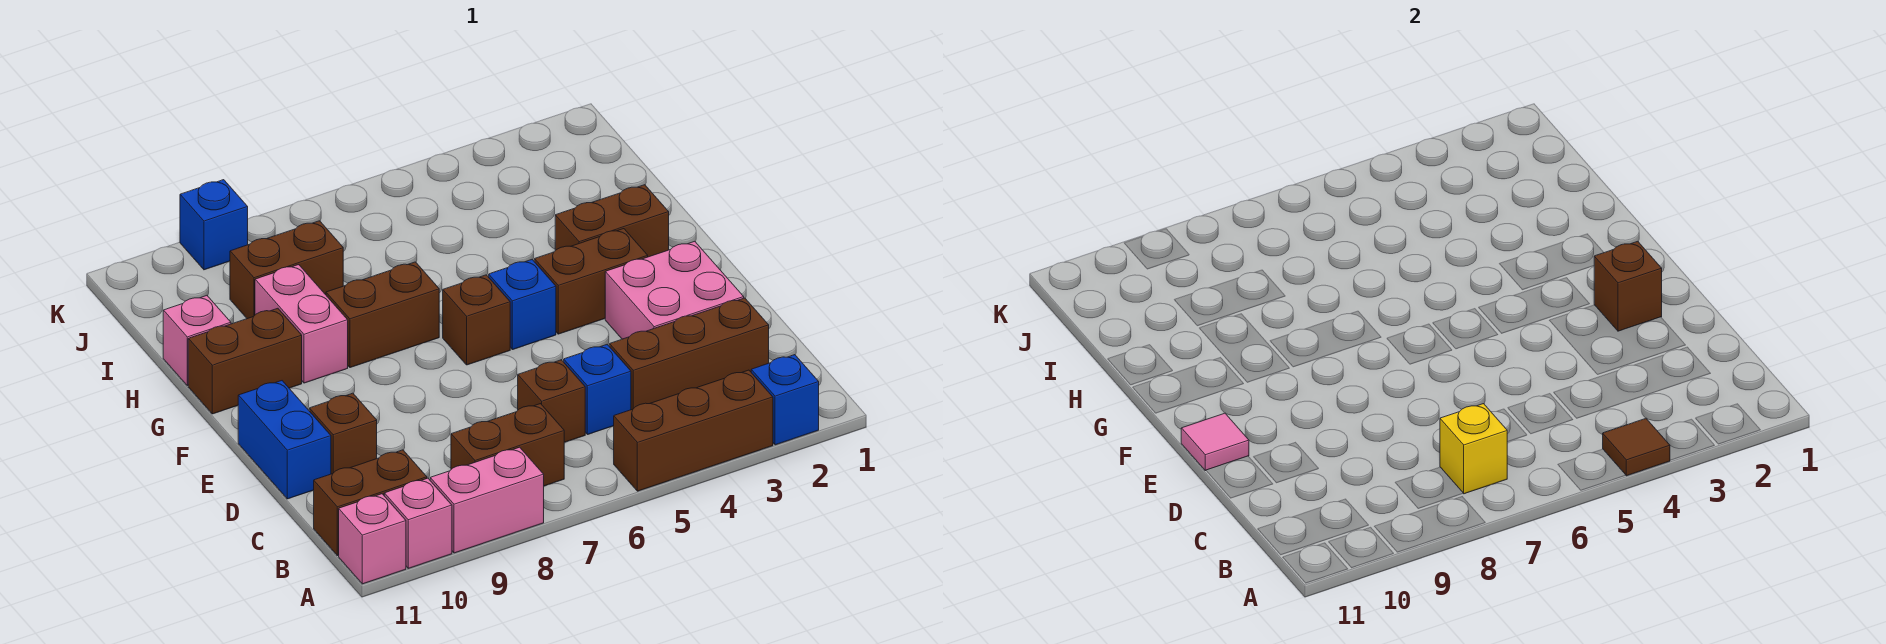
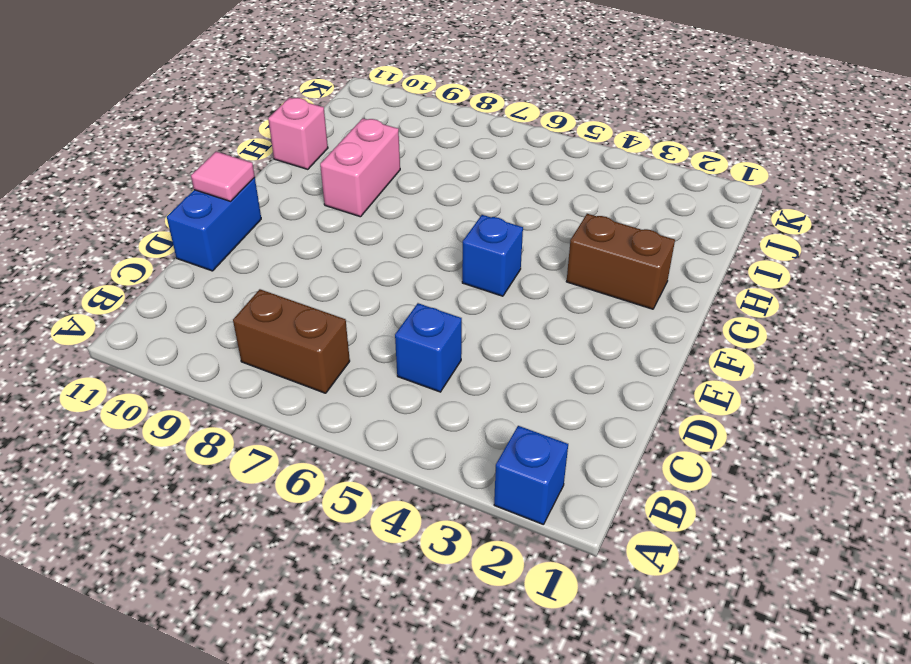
none -> brown 1x3 brick [614,370,773,491]
none -> pink 1x2 brick [430,447,544,553]
none -> pink 1x1 brick [384,478,452,568]

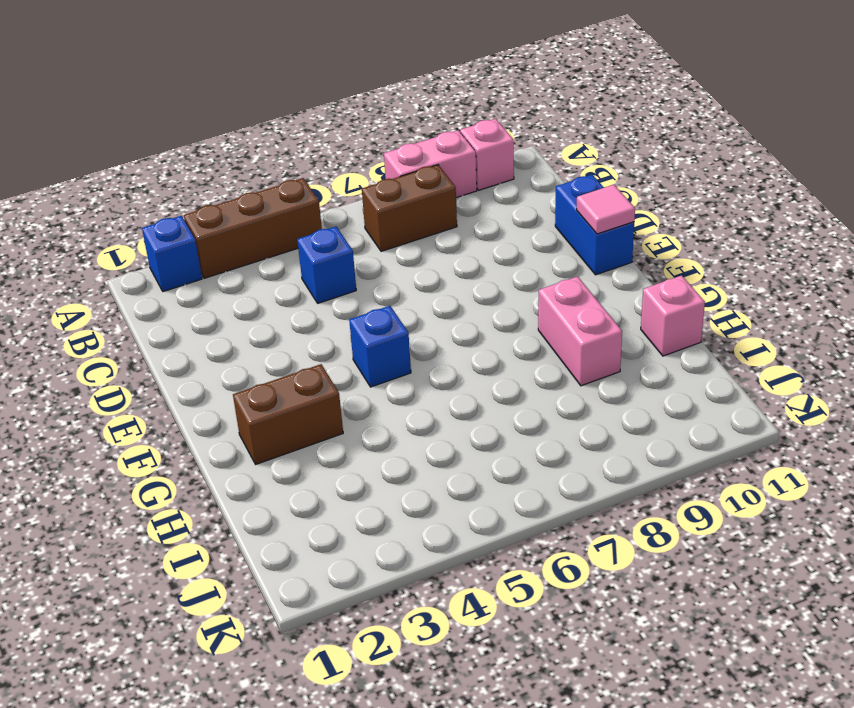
none -> pink 1x1 brick [339,494,406,584]
none -> brown 1x2 brick [313,450,427,556]
none -> brown 1x3 brick [609,298,769,410]

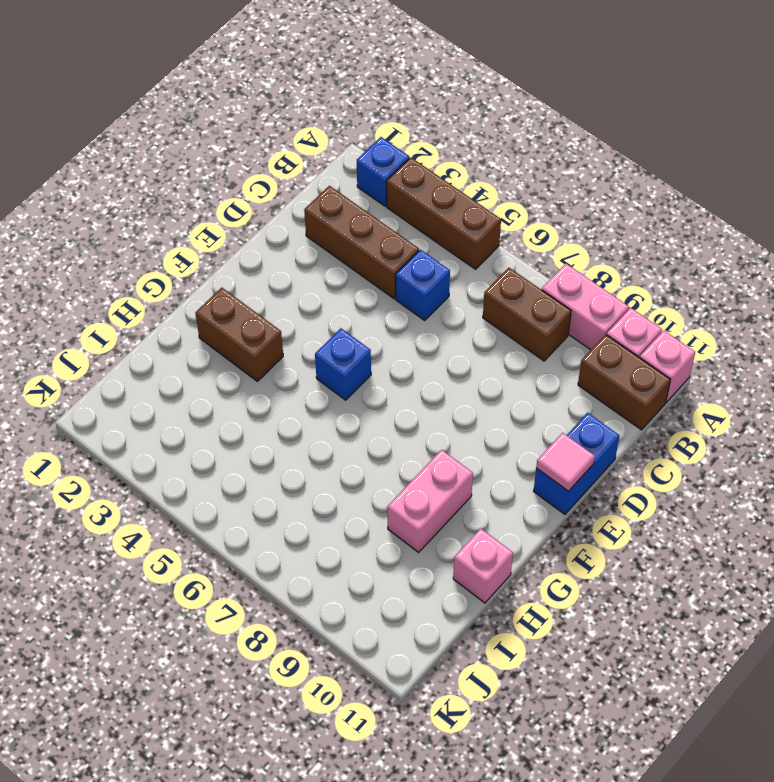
none -> brown 1x1 brick [518,360,585,442]
none -> pink 2x2 brick [605,241,744,339]
none -> brown 1x1 brick [309,393,377,474]

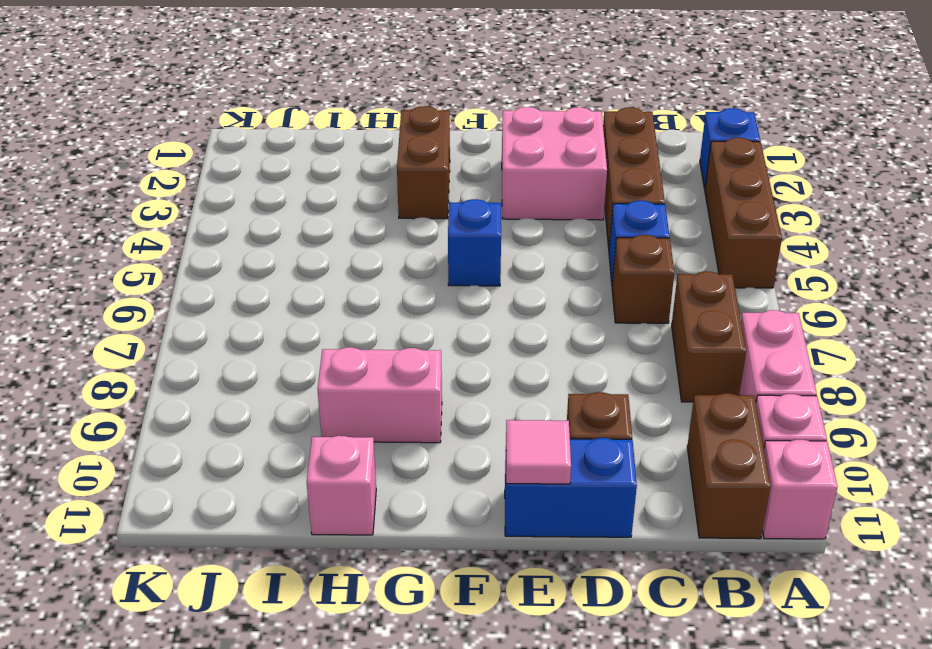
none -> brown 1x2 brick [534,229,648,334]
none -> brown 1x1 brick [443,275,510,365]
none -> brown 1x2 brick [326,262,439,368]

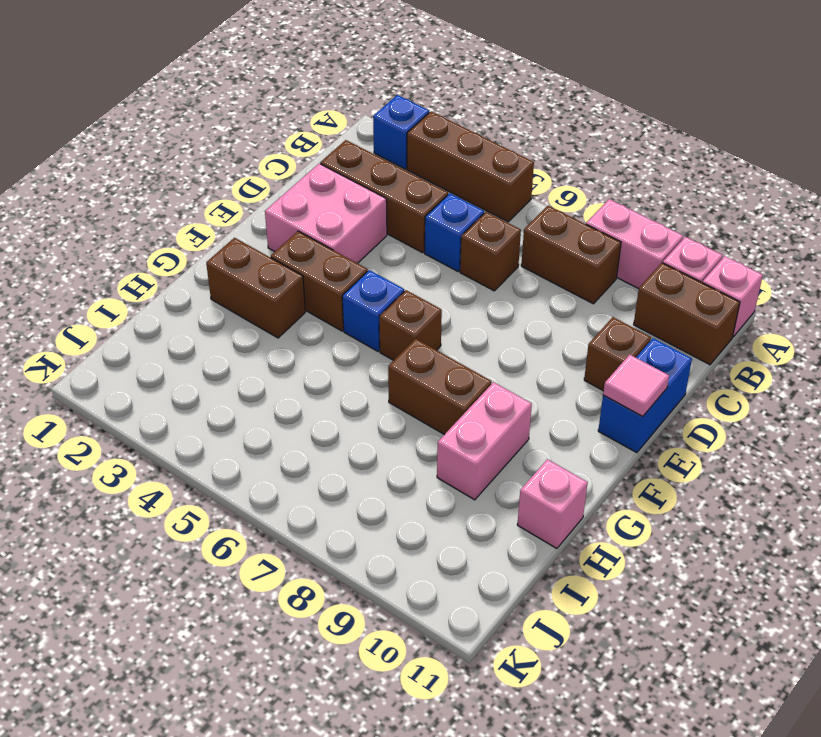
none -> brown 1x2 brick [188,308,302,414]
none -> brown 1x2 brick [230,221,343,319]
none -> blue 1x1 brick [180,180,248,270]

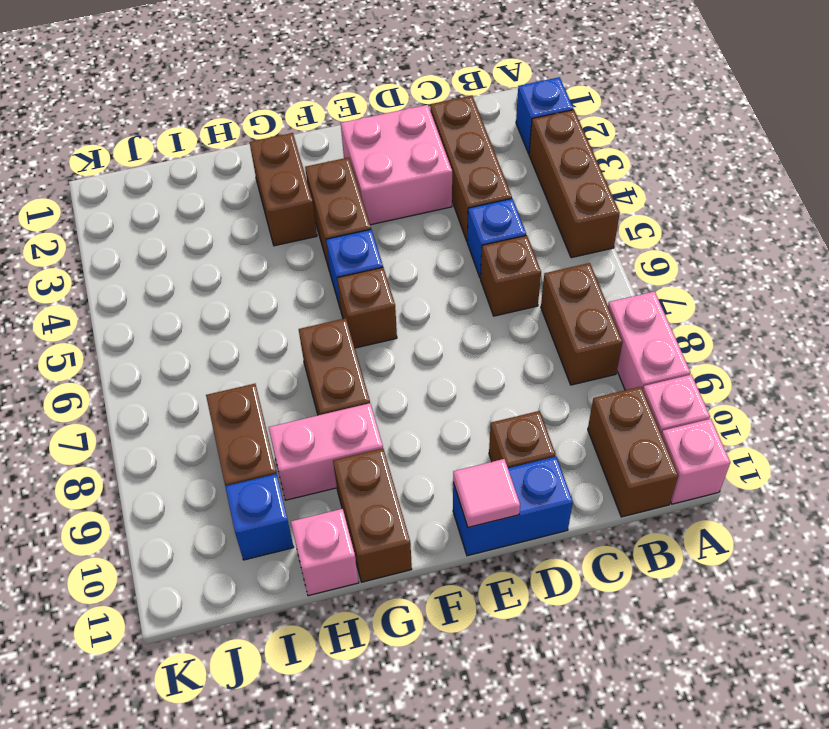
blue 1x1 brick [225,474,294,560] -> blue 1x1 brick moved to [180,180,248,270]
none -> brown 1x1 tile [1603,419,1670,476]
none -> yellow 1x1 brick [1440,404,1507,494]
none -> brown 1x1 brick [1594,241,1662,331]

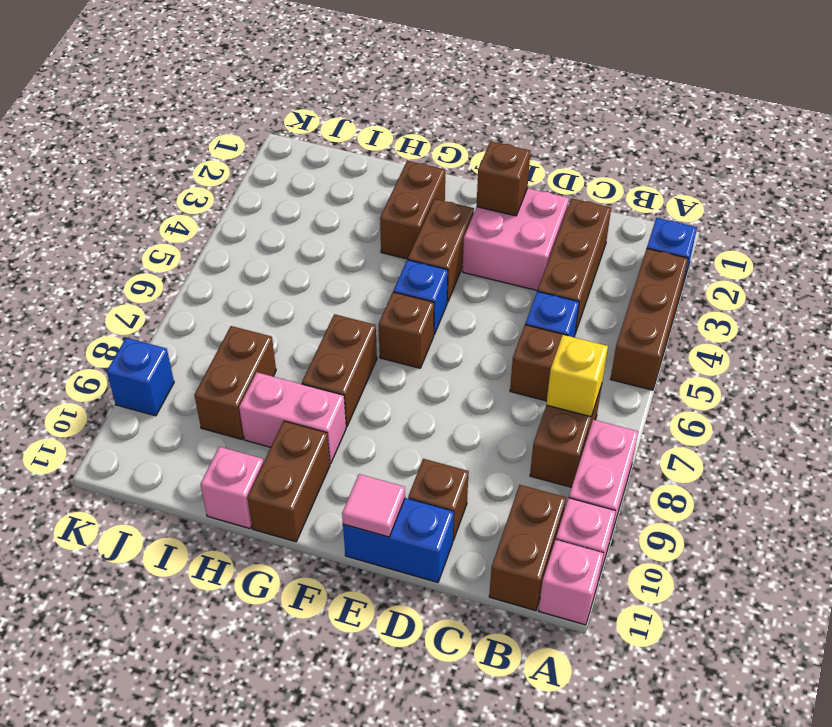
none -> brown 1x1 tile [1603,419,1670,476]

